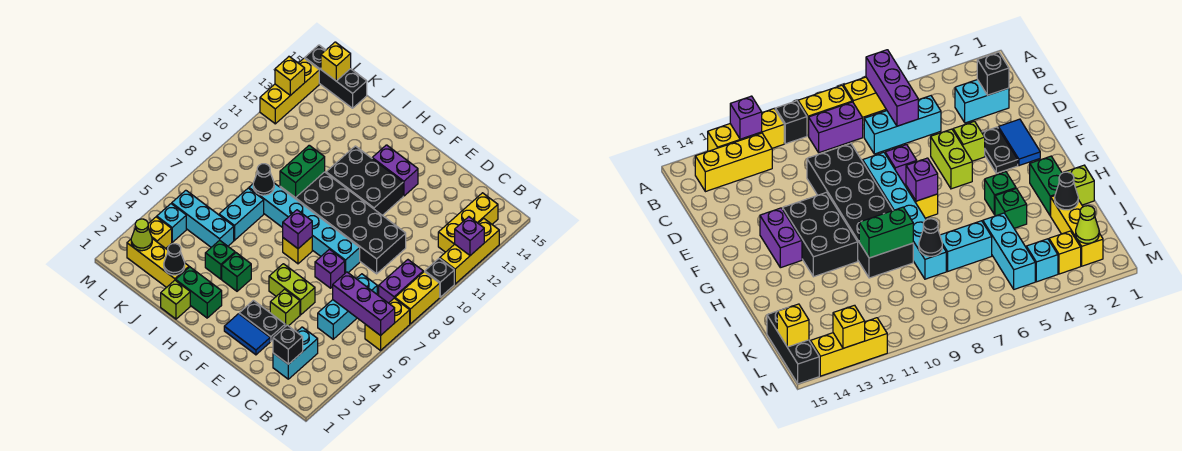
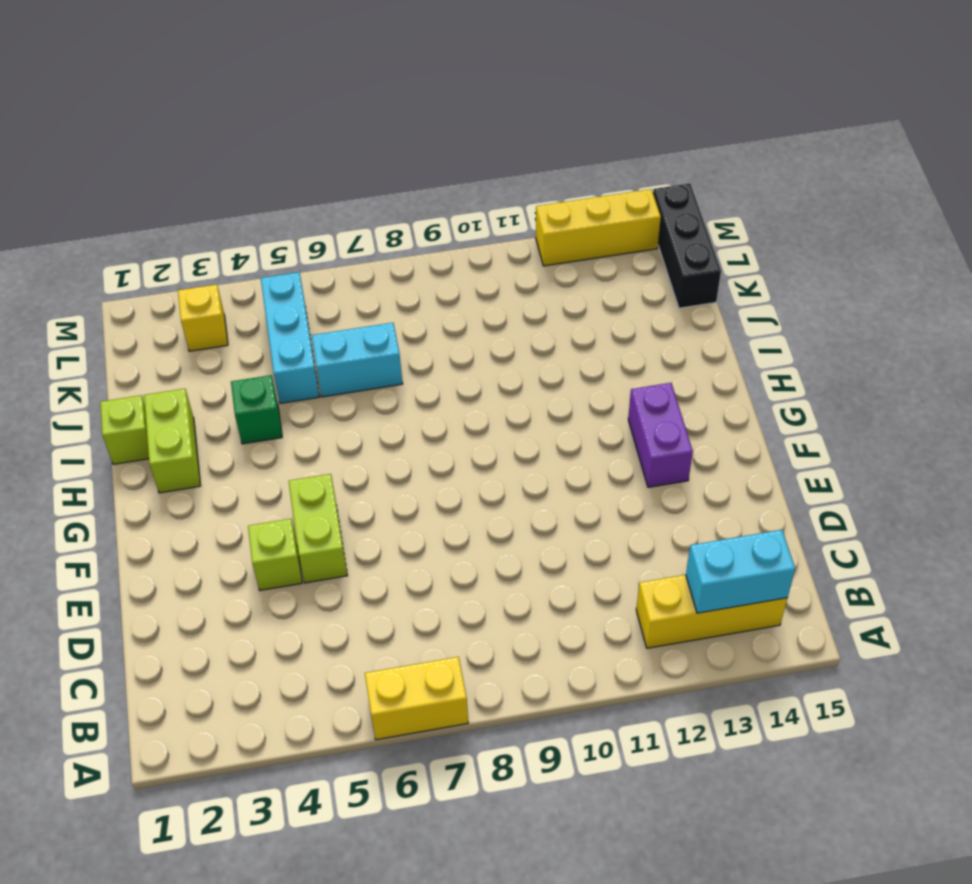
cyan 1x2 brick [686,530,795,613] -> cyan 1x2 brick moved to [273,327,318,379]
lime 1x2 brick [144,389,201,493] -> green 1x2 brick [176,267,222,318]
none -> yellow 1x2 brick [395,272,440,324]
none -> black 1x1 brick [425,258,454,297]
none -> yellow 1x3 brick [440,219,499,284]
none -> purple 1x2 brick [379,260,423,303]

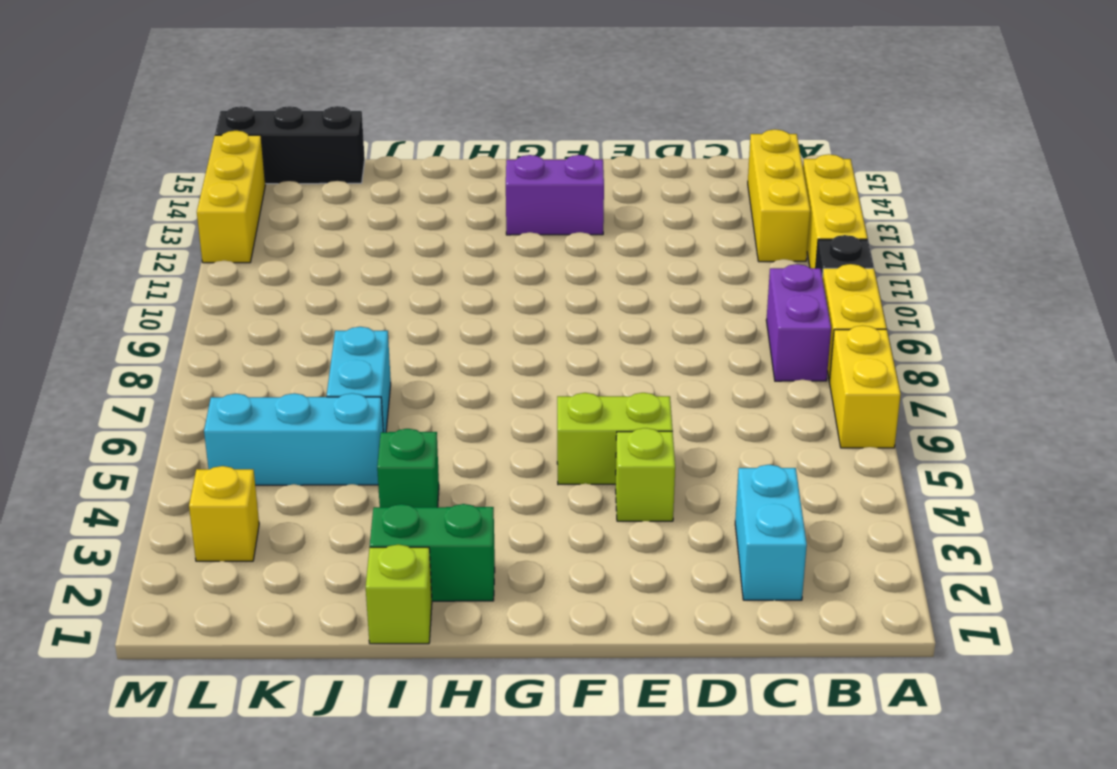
none -> cyan 1x3 brick [318,274,377,339]
none -> black 2x6 brick [280,172,406,274]
none -> blue 1x2 tile [224,314,270,355]
none -> black 1x2 plate [239,300,285,341]

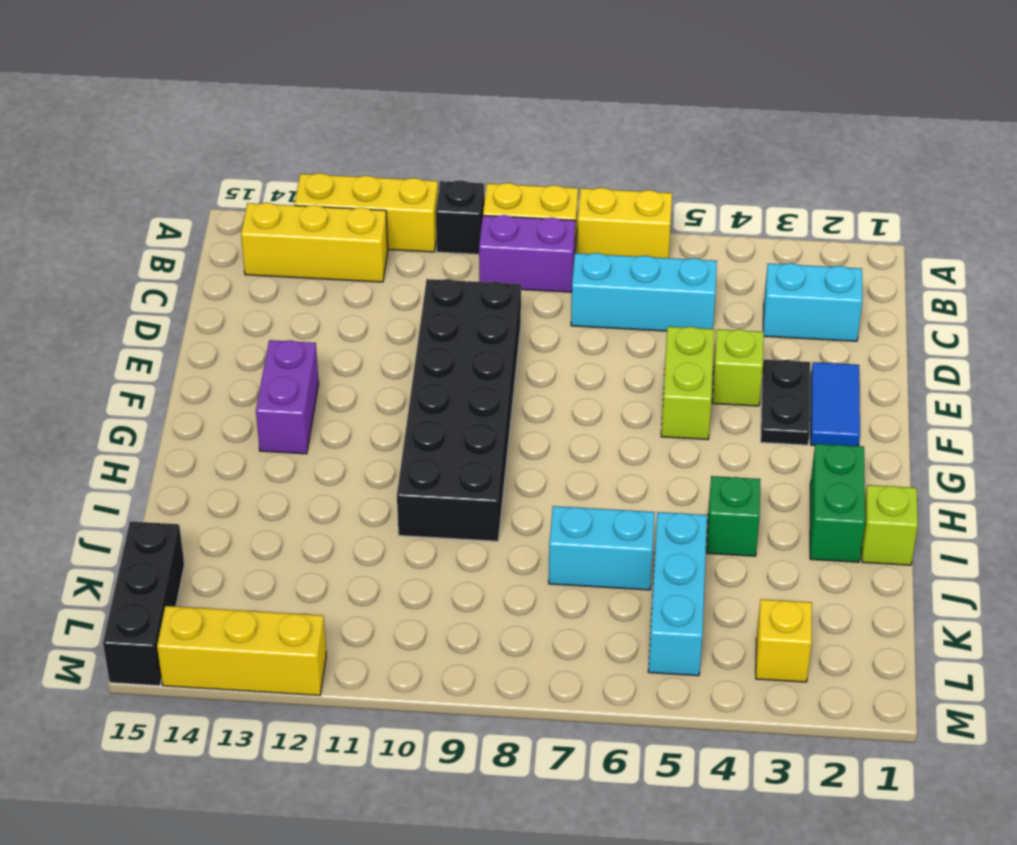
none -> purple 1x1 brick [315,249,345,288]
none -> cyan 1x6 brick [249,183,360,273]
none -> black 2x3 brick [326,146,403,215]
none -> yellow 1x1 brick [283,237,312,264]

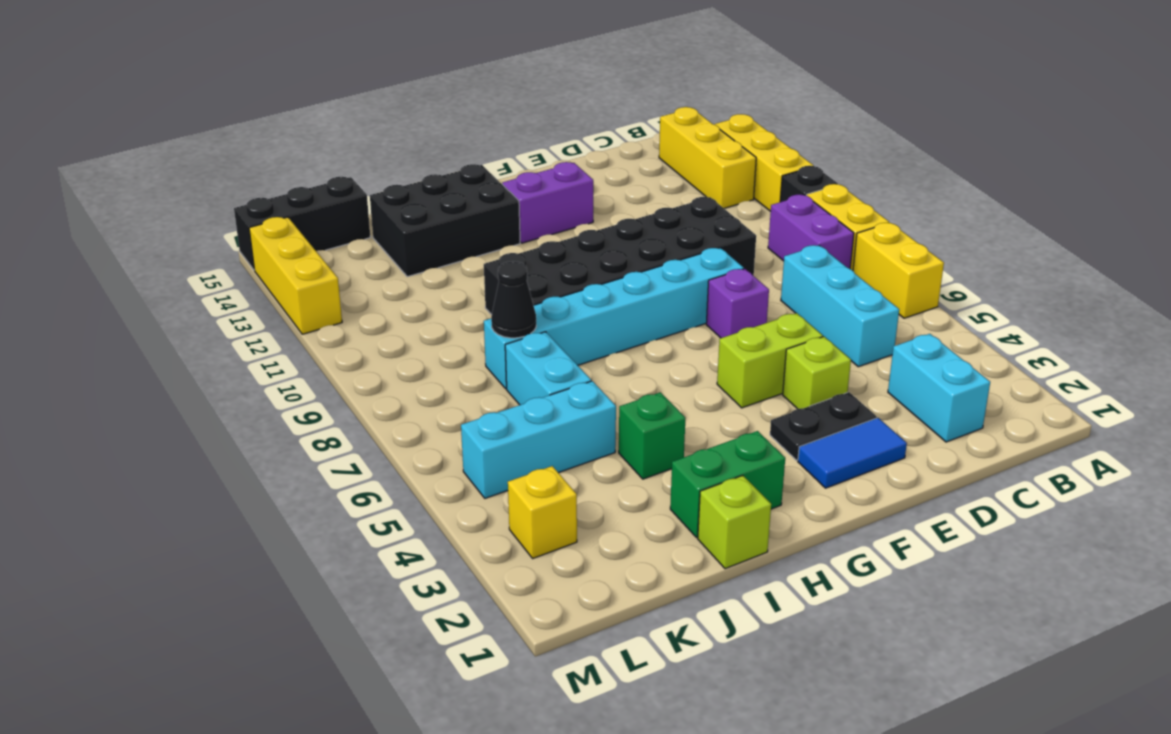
black 2x3 brick [370,164,520,277] -> black 2x3 brick moved to [326,146,403,215]
none -> yellow 1x1 brick [283,237,312,264]
none -> green 1x1 brick [222,253,251,291]
none -> yellow 1x3 brick [127,239,189,288]
none -> cyan 1x1 brick [157,204,186,242]

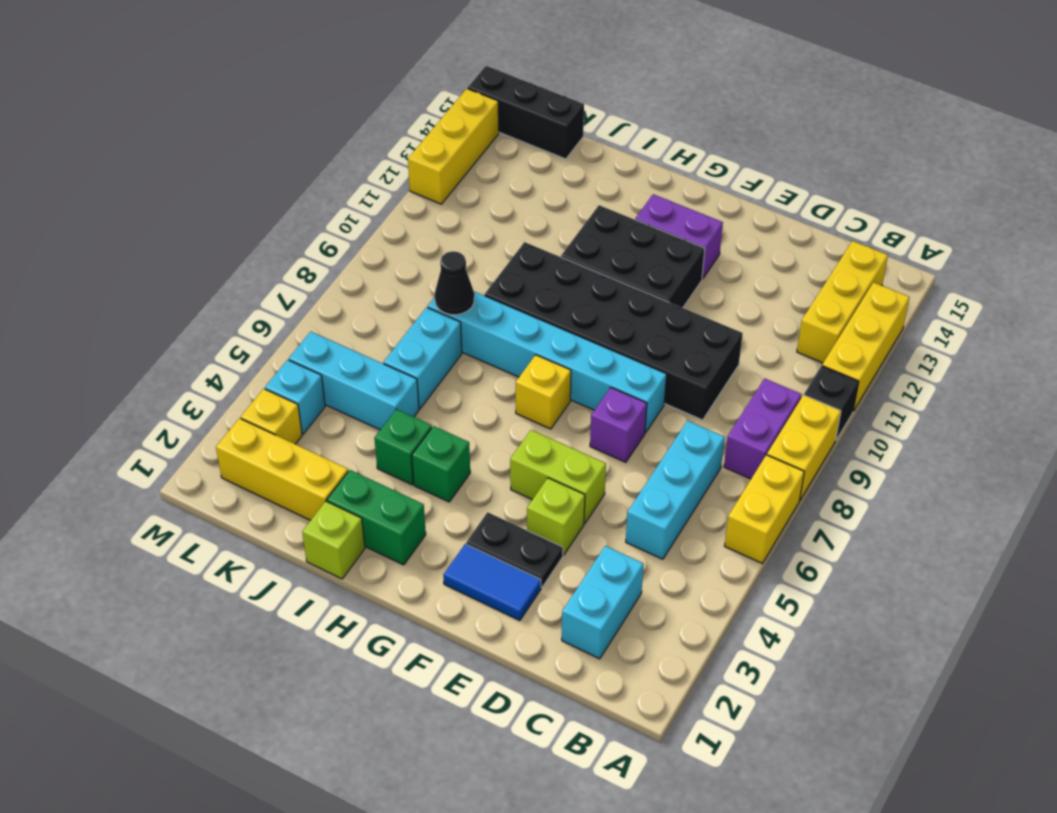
none -> purple 1x3 brick [333,272,395,336]
none -> purple 1x1 brick [455,217,484,255]
none -> black 1x1 brick [273,325,303,364]
none -> purple 1x1 brick [283,210,312,249]

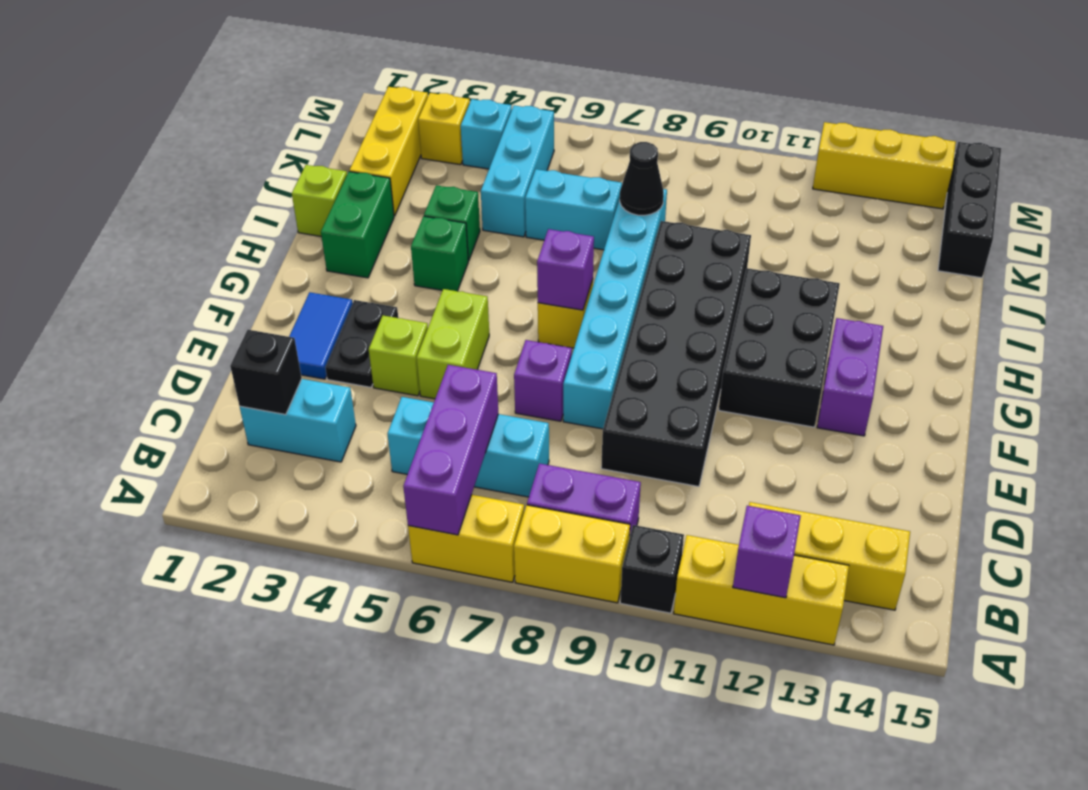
none -> green 1x2 brick [280,145,325,197]
none -> black 1x1 cone [164,244,185,275]
none -> lime 1x1 cone [131,219,152,251]
none -> yellow 1x1 brick [321,42,351,81]

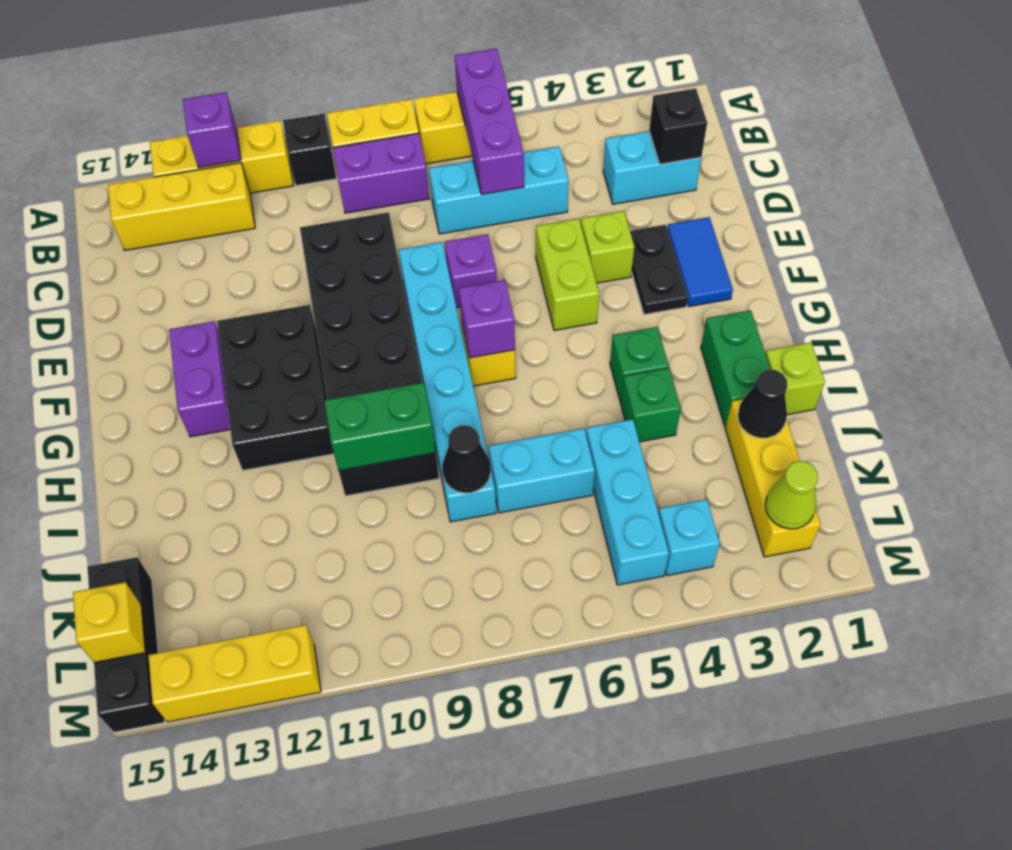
none -> yellow 1x1 brick [148,217,172,248]
none -> yellow 1x1 brick [275,57,305,95]

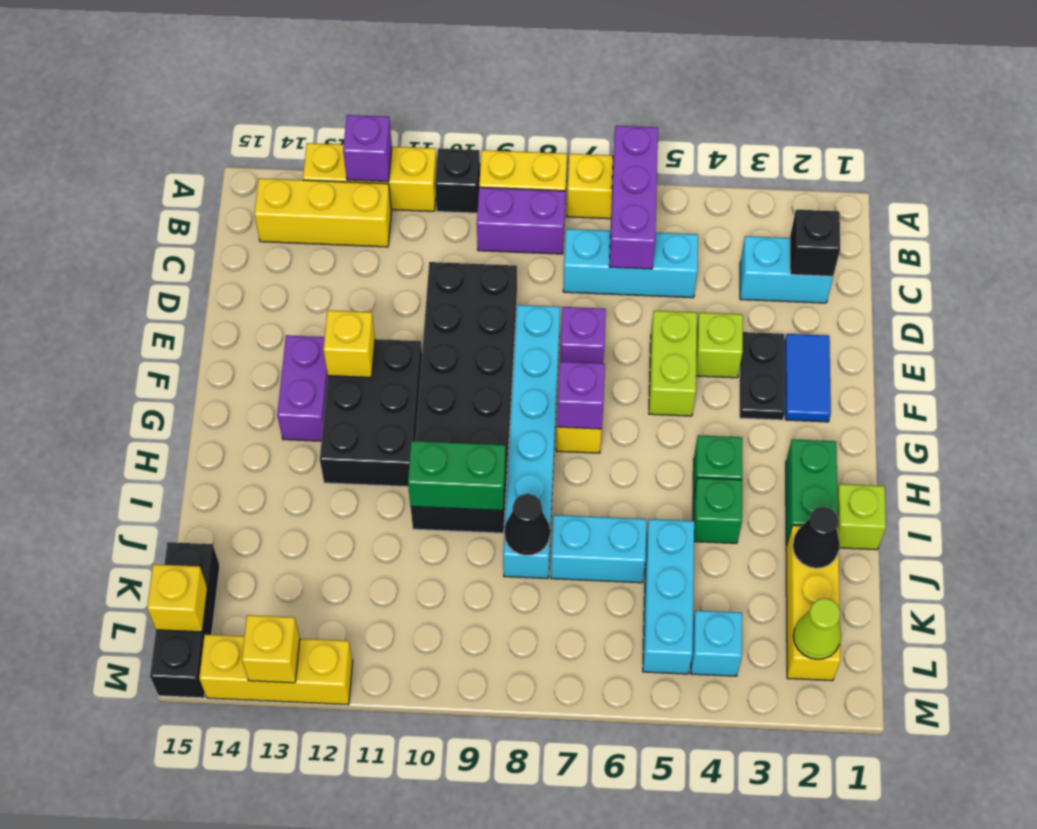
yellow 1x1 brick [323,310,375,378] -> yellow 1x1 brick moved to [148,217,172,248]

